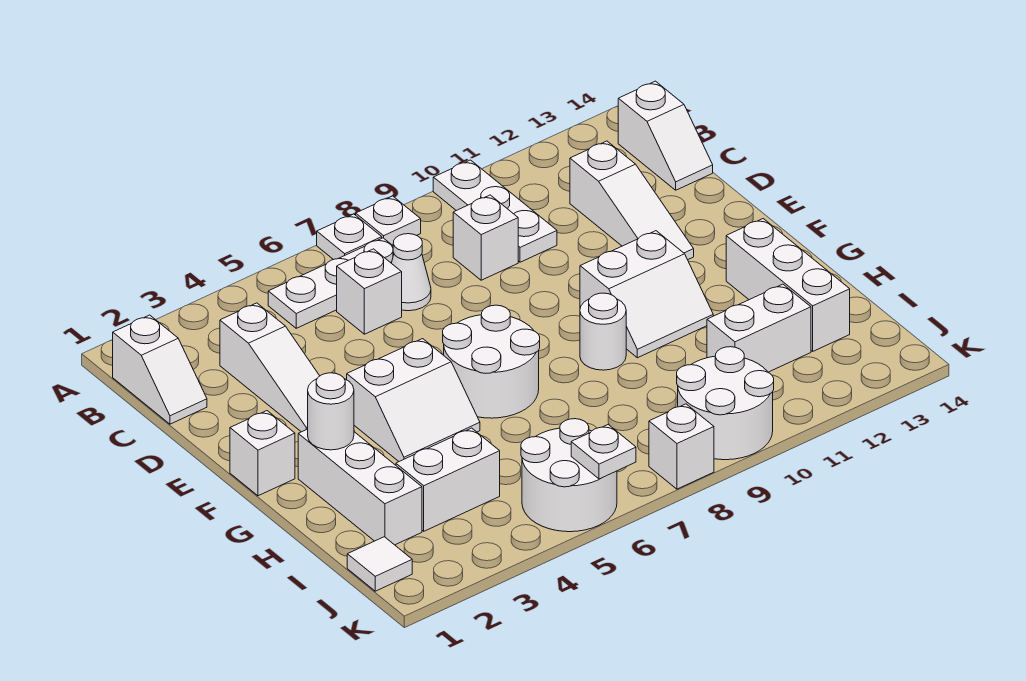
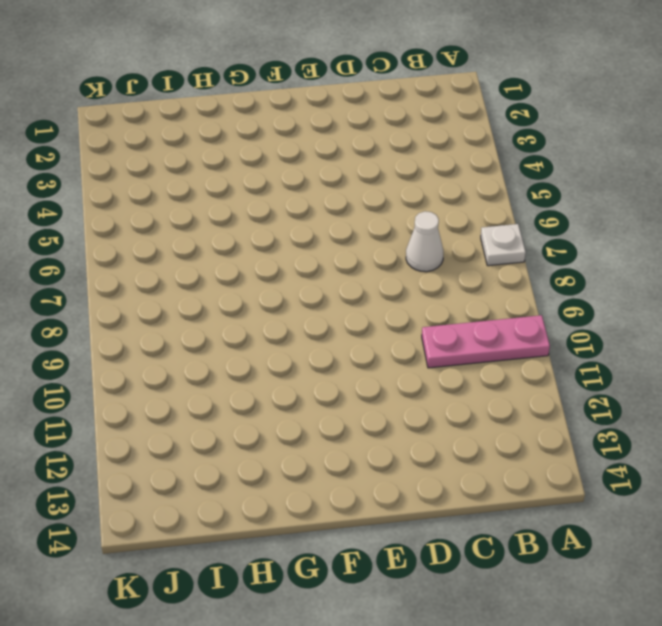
pink 1x3 plate [422,315,550,368] -> white 1x3 plate [433,160,557,262]
none -> white 1x1 plate [356,196,421,245]
none -> white 1x2 slope [113,315,207,424]
none -> white 1x3 plate [268,238,394,328]

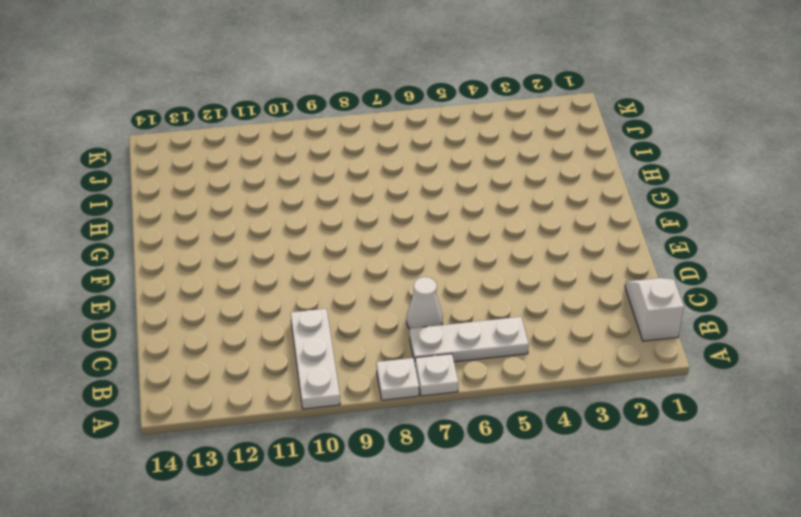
none -> white 1x2 slope [618,81,713,190]
none -> white 1x3 slope [220,303,319,432]
none -> white 1x1 brick [337,249,402,334]

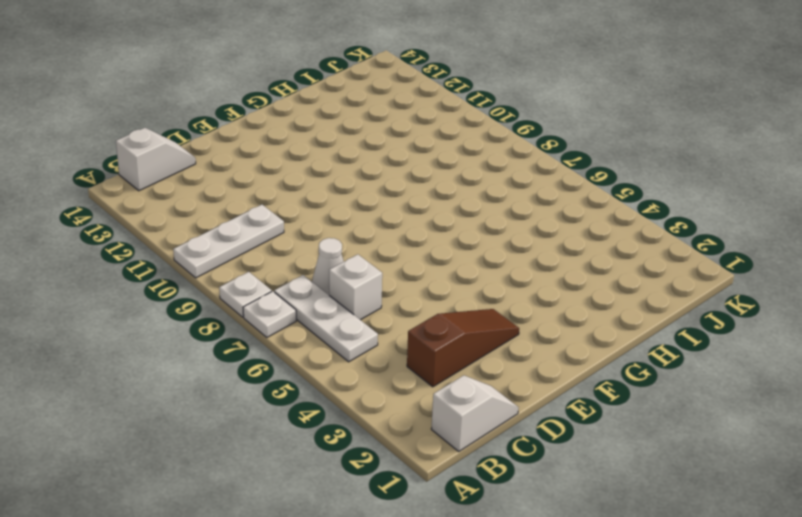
brown 1x3 slope [407,309,519,387] -> white 1x3 slope [220,303,319,432]
none -> white 1x1 brick [453,195,518,280]
none -> white 1x3 slope [570,141,694,260]
none -> white 1x1 brick [230,411,295,496]

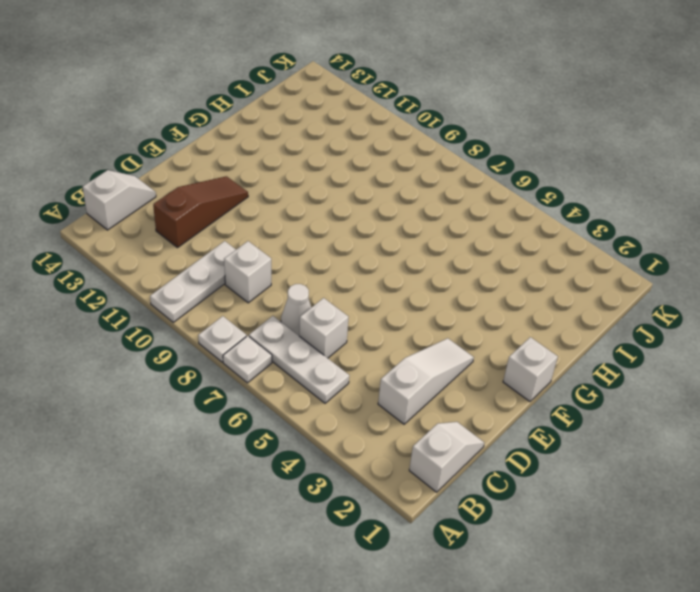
brown 1x3 slope [153,176,248,248] -> white 1x3 slope [570,141,694,260]
none -> white 2x2 slope [347,339,480,461]
none -> white 2x2 round brick [443,305,540,418]
none -> white 2x2 slope [580,231,713,358]

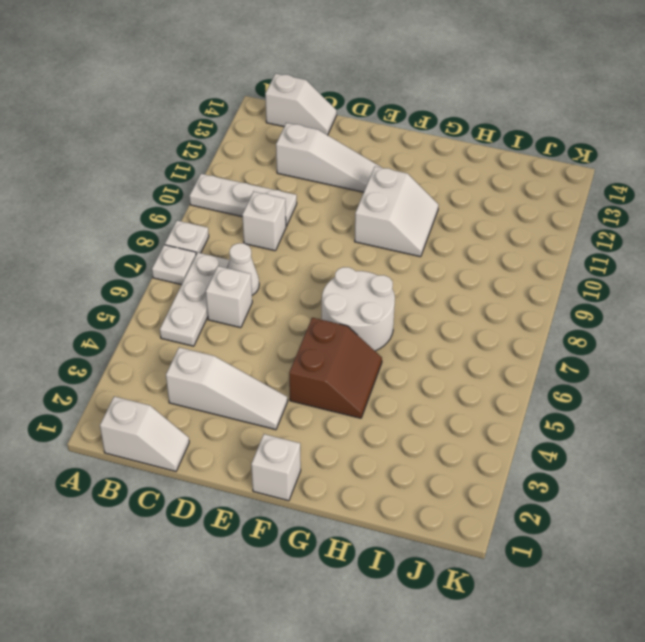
brown 2x2 slope [289,318,382,418] -> white 2x2 slope [347,339,480,461]
none -> white 1x3 brick [298,429,422,545]
none -> white 1x1 round brick [580,293,626,370]
none -> white 1x3 brick [726,219,850,351]

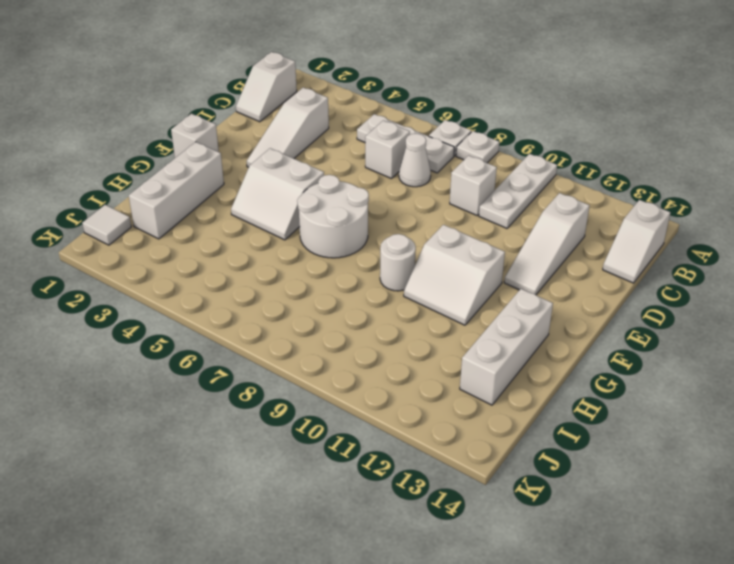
none -> white 1x2 brick [396,428,500,531]
none -> white 1x2 brick [707,284,811,372]
none -> white 2x2 round brick [521,419,617,532]

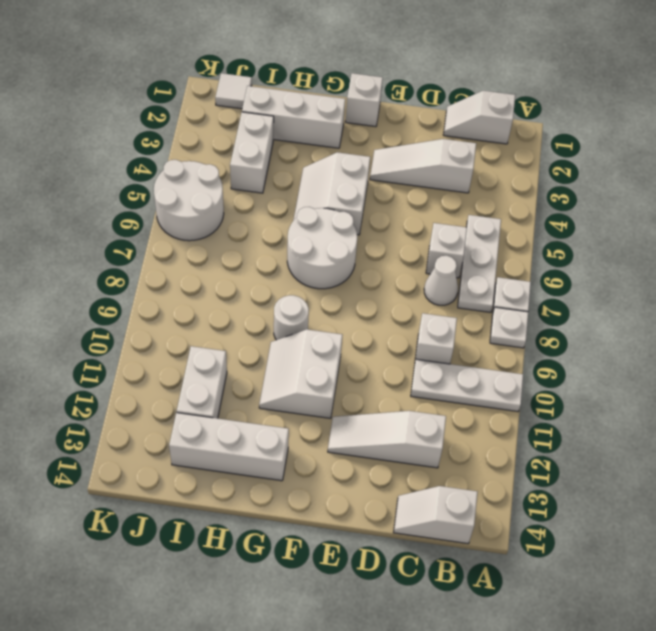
none -> white 2x2 round brick [677,347,774,460]
none -> white 1x1 brick [649,404,714,489]
none -> white 1x1 round brick [308,373,354,450]

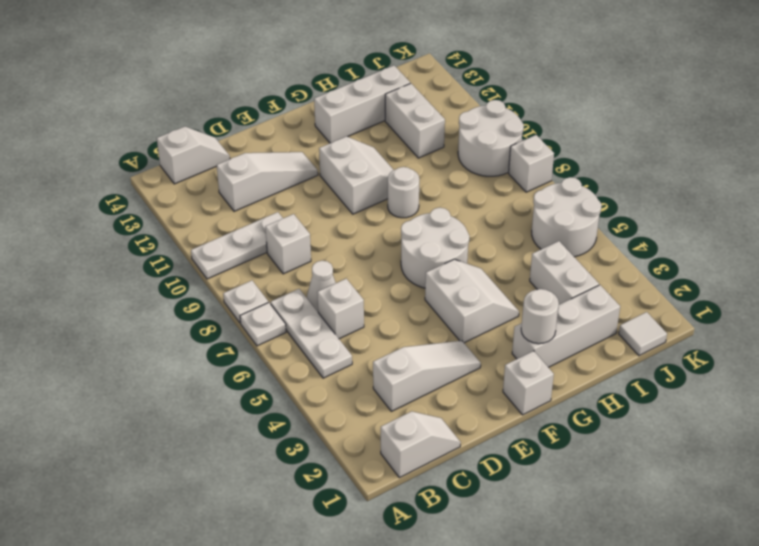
none -> white 1x1 plate [571,425,636,479]

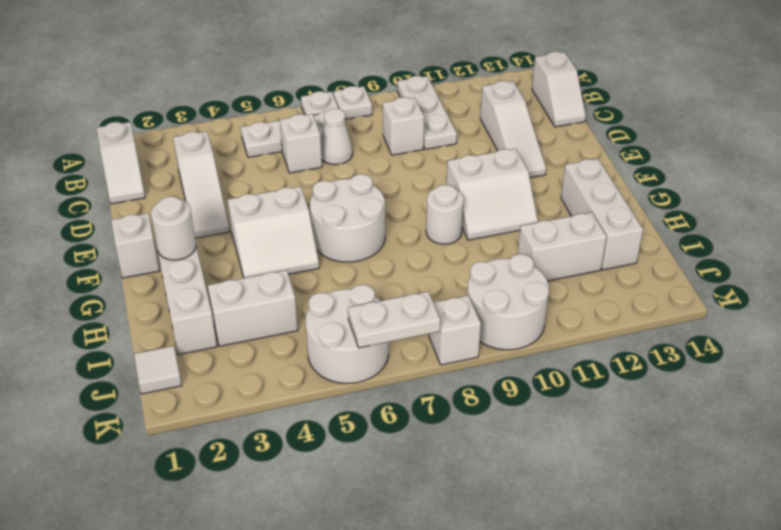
white 1x2 plate [348,292,441,348] -> white 1x1 plate [571,425,636,479]

